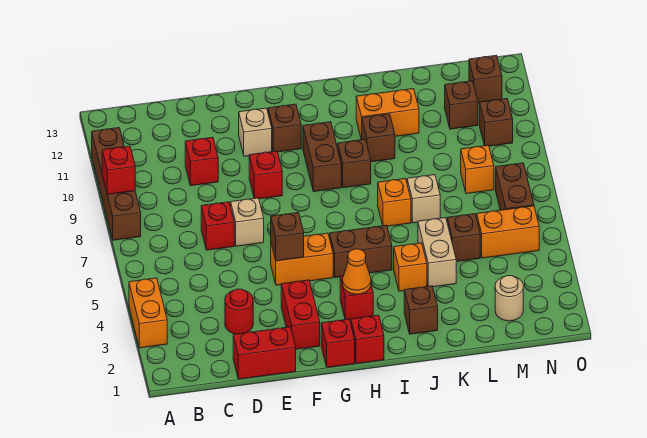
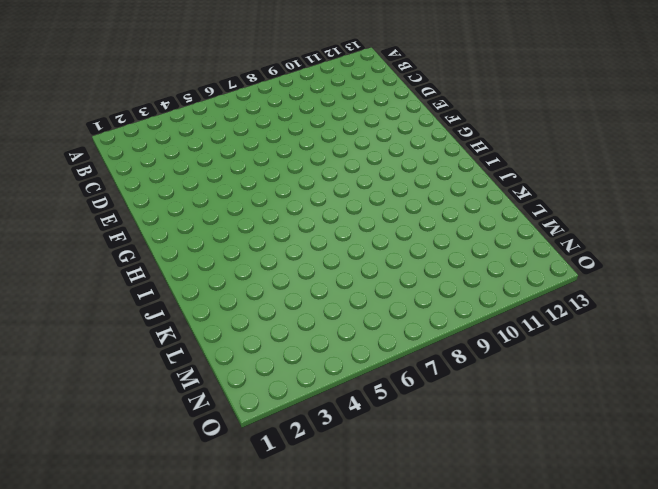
none -> orange 1x2 brick [129,278,167,348]
none -> brown 1x4 brick [92,128,141,240]
none -> red 1x2 brick [233,327,296,379]
none -> red 1x1 round brick [225,289,253,334]

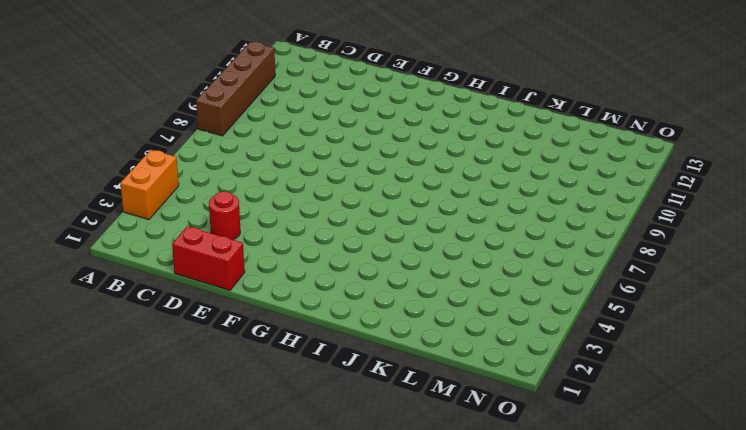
none -> red 1x1 brick [201,202,234,250]
none -> red 1x1 brick [185,137,218,186]
none -> tan 1x1 brick [231,198,264,246]
none -> red 1x2 brick [281,280,320,349]

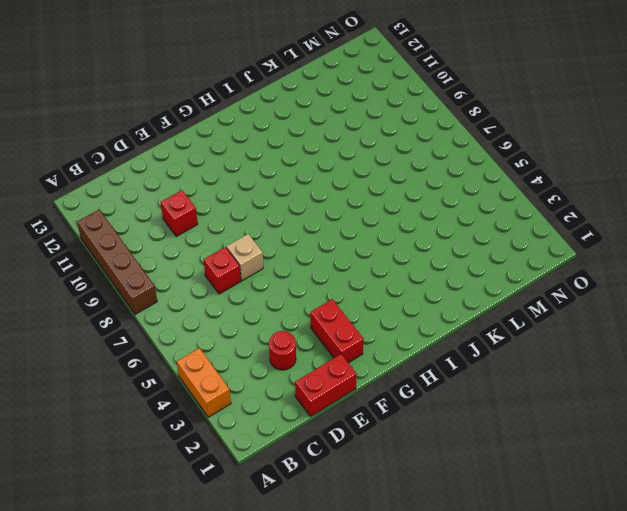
none -> orange 1x2 brick [271,233,333,285]
none -> red 1x1 brick [249,151,282,199]
none -> tan 1x1 brick [239,108,272,156]
none -> red 1x1 brick [321,319,355,367]

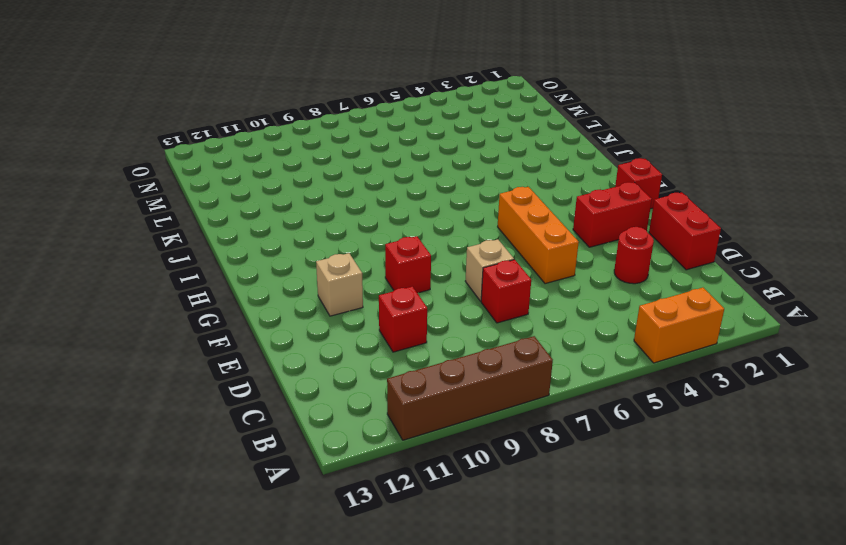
orange 1x3 brick [498,187,579,284] -> orange 1x2 brick [271,233,333,285]
none -> brown 1x1 brick [268,104,301,152]
none -> red 1x1 brick [351,315,384,364]
none -> red 1x1 brick [340,275,373,320]
none -> brown 1x2 brick [330,225,392,278]

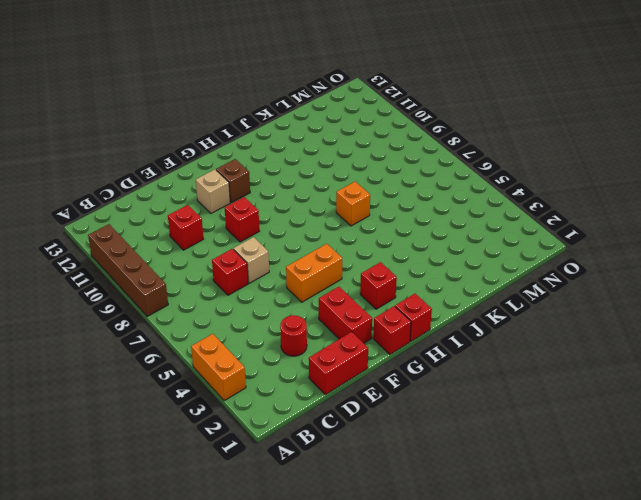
none -> brown 1x2 brick [330,225,392,278]
none -> brown 1x2 brick [303,122,341,192]
none -> brown 1x1 brick [338,139,371,188]
none -> brown 1x1 brick [404,286,438,334]

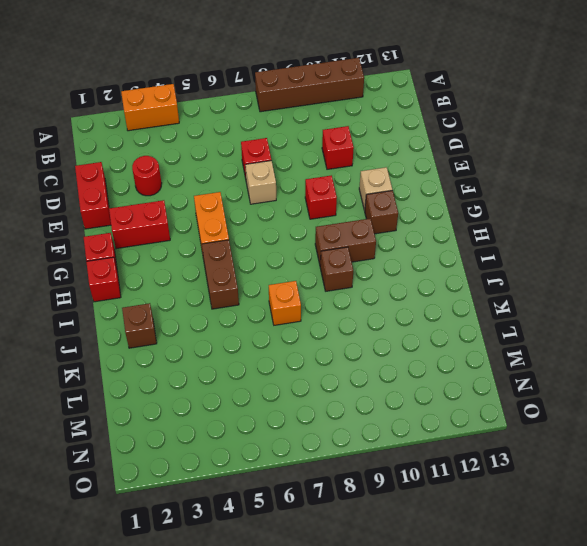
none -> red 1x1 brick [340,275,373,320]
none -> orange 1x1 brick [394,243,427,291]
none -> brown 1x1 brick [362,114,395,162]
none -> orange 1x2 brick [356,89,419,140]

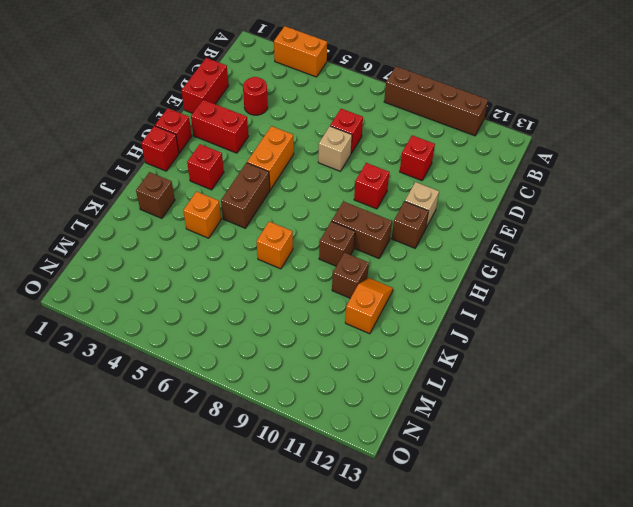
orange 1x2 slope [345,278,393,334] -> orange 1x2 brick [356,89,419,140]
none -> tan 1x2 brick [418,218,456,287]
none -> tan 1x1 brick [407,175,440,223]
none -> brown 1x1 brick [447,214,480,262]
none -> tan 1x1 round brick [495,276,523,321]

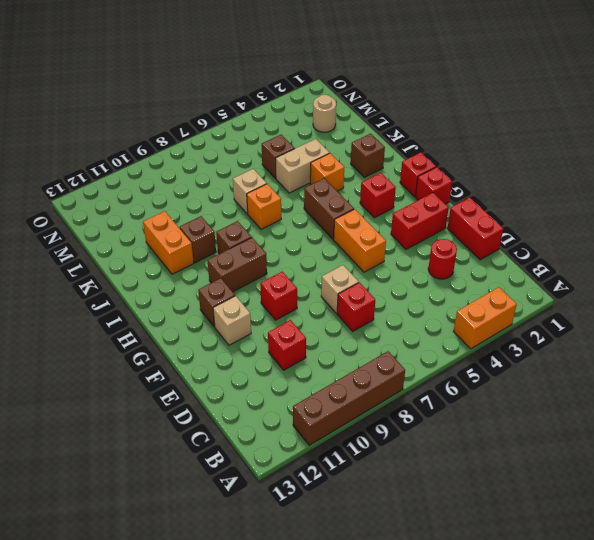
none -> orange 1x2 brick [477,206,539,258]
none -> orange 1x1 brick [461,145,494,194]
none -> brown 1x1 brick [445,81,478,129]
none -> brown 1x2 brick [496,163,534,210]

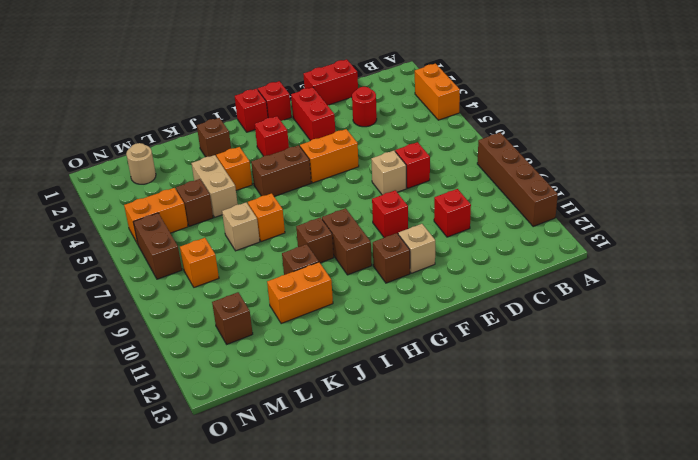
none -> brown 1x1 brick [480,99,513,146]
none -> brown 1x1 brick [469,55,502,103]
none -> red 1x1 brick [102,146,135,194]
none -> brown 1x1 brick [271,213,304,261]

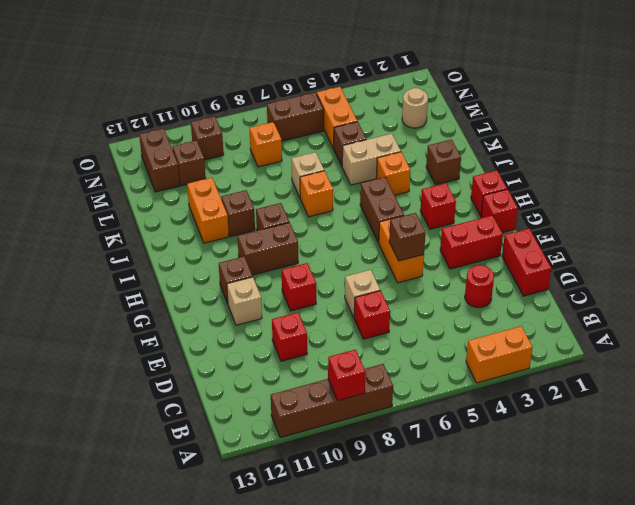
brown 1x2 brick [139,128,180,192] -> brown 1x1 brick [469,55,502,103]
none -> orange 1x1 cone [343,249,371,294]

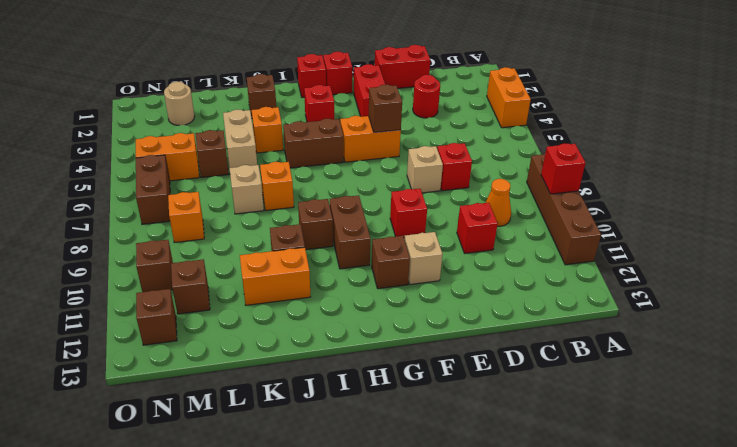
orange 1x1 cone [486,179,511,226] -> orange 1x1 cone moved to [343,249,371,294]

